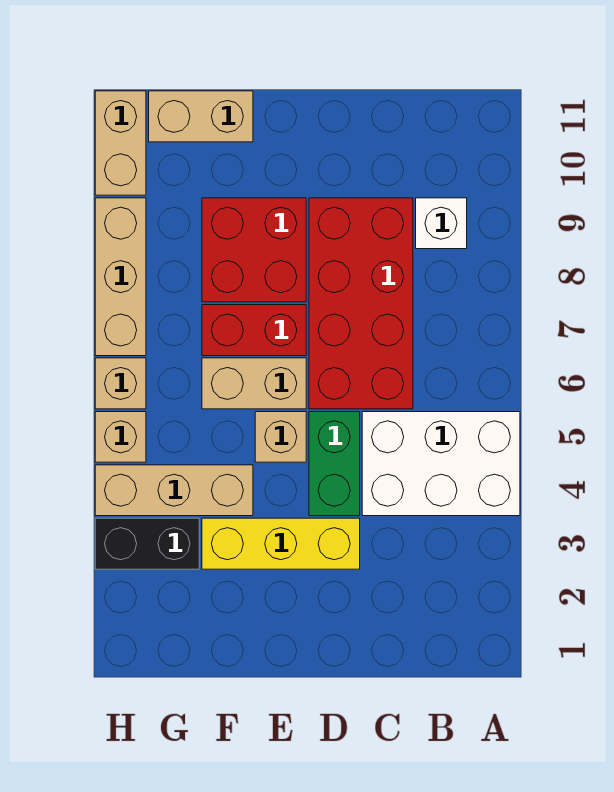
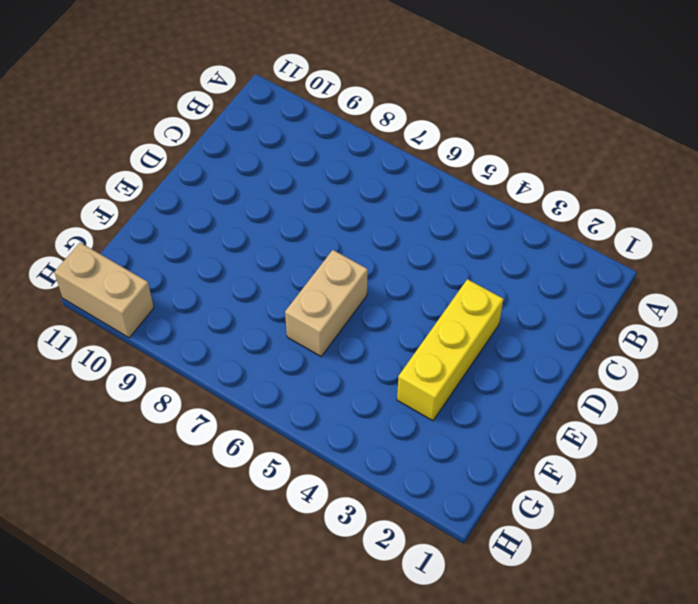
none -> white 2x3 brick [362,412,520,516]
none -> white 1x1 brick [416,198,467,249]
none -> red 2x4 brick [309,198,413,409]

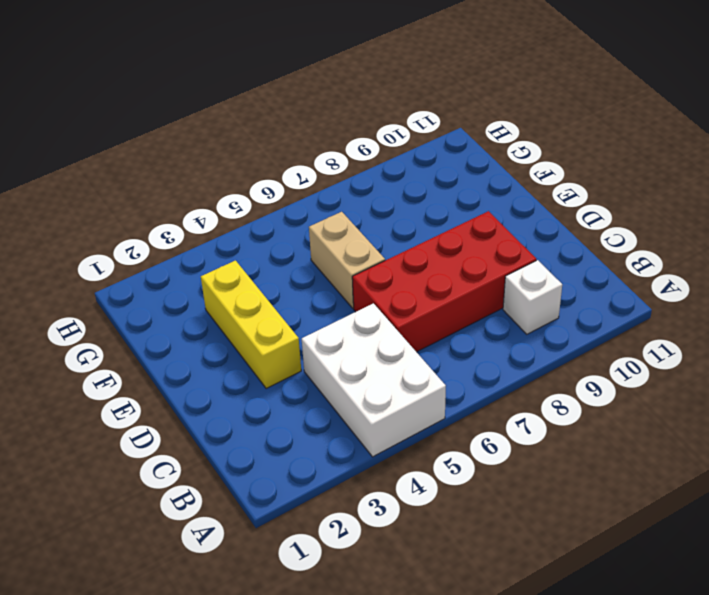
none -> green 1x2 brick [309,412,360,516]
none -> tan 1x1 brick [255,412,306,462]
none -> red 1x2 brick [202,305,306,356]

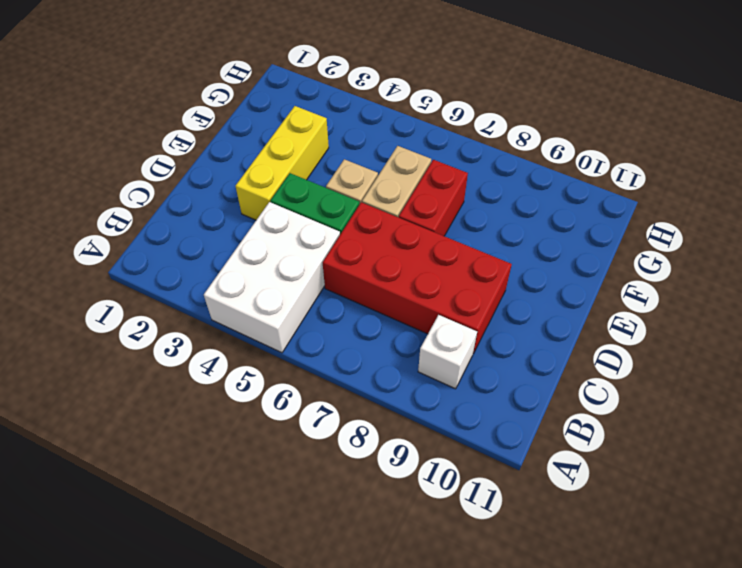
none -> red 2x2 brick [202,198,306,302]
none -> tan 1x3 brick [95,465,253,516]
none -> tan 1x2 brick [149,91,253,142]

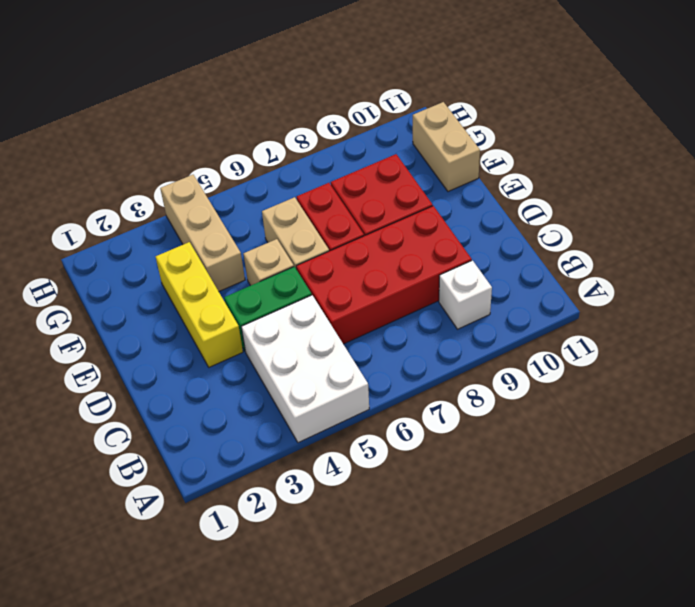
none -> black 1x2 brick [95,518,199,569]
none -> tan 1x1 brick [95,412,146,462]
none -> tan 1x1 brick [95,358,146,409]

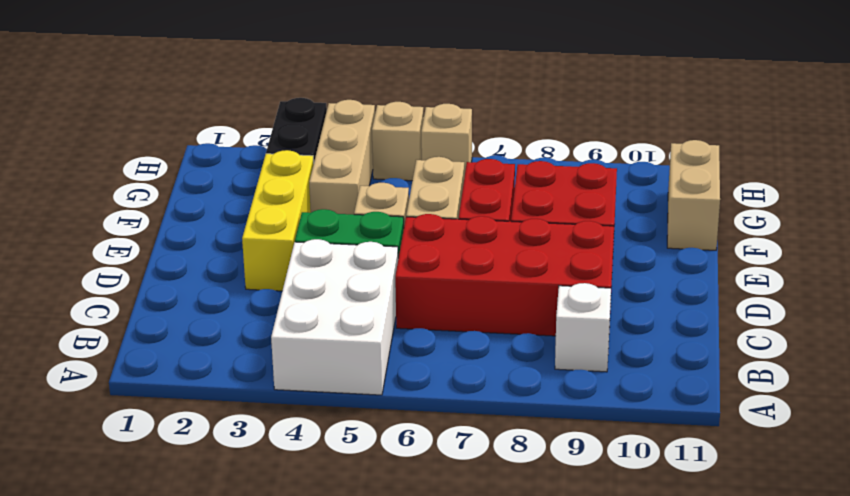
none -> tan 1x3 brick [95,198,146,356]
none -> tan 1x2 brick [95,91,146,195]

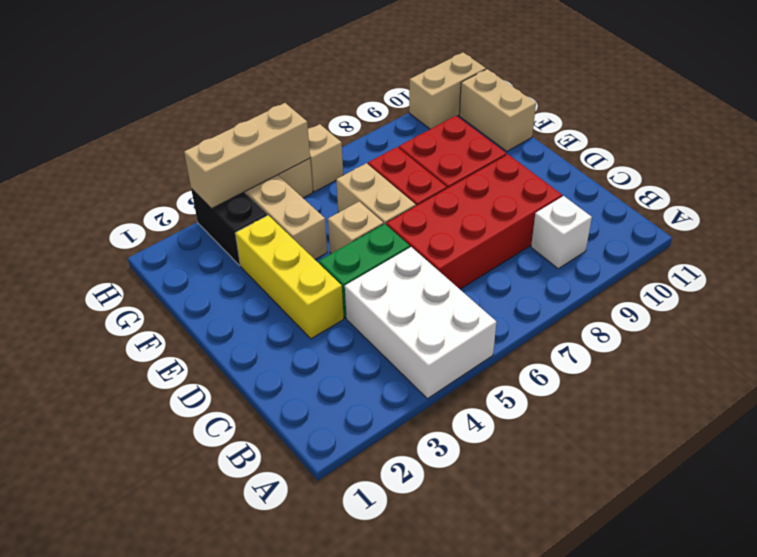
tan 1x3 brick [184,103,310,209] -> tan 1x3 brick moved to [95,198,146,356]

